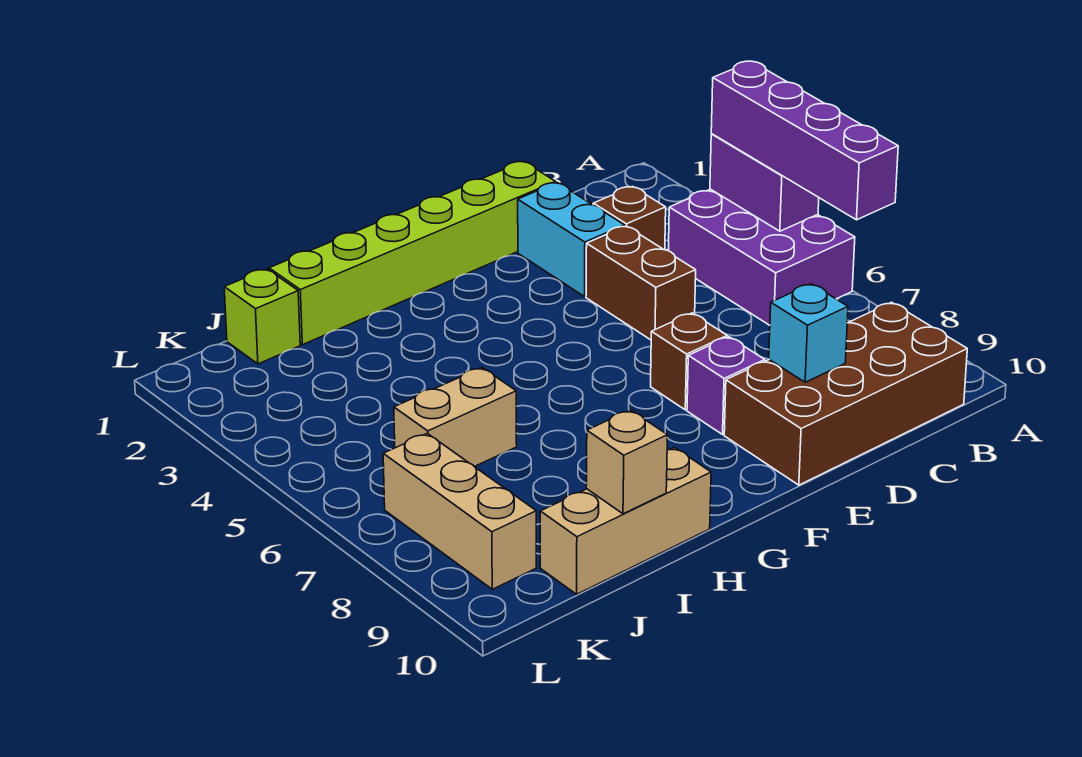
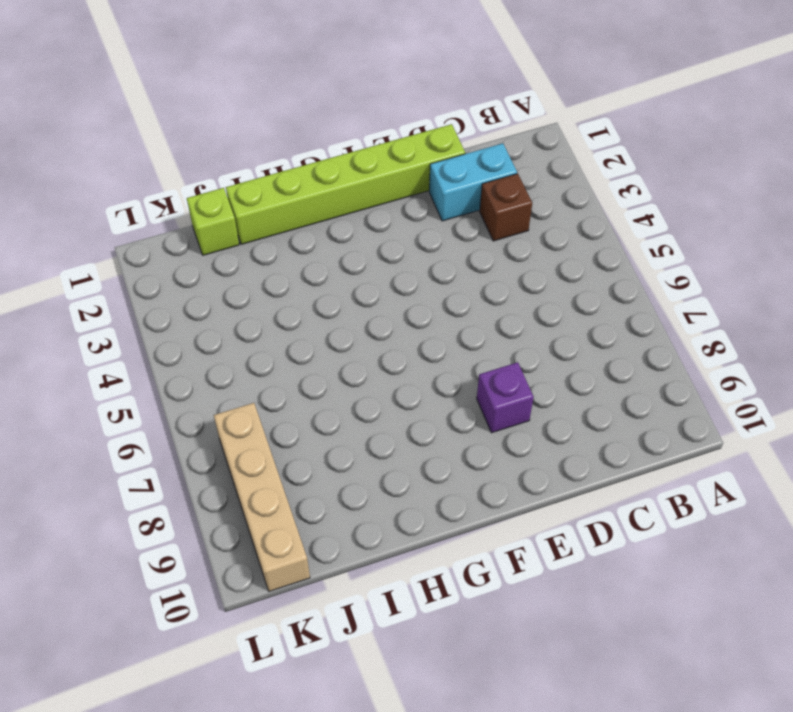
cyan 1x2 brick [429,143,517,221] -> cyan 1x2 brick turned to [518,183,625,297]
tan 1x4 brick [214,403,310,591] -> tan 1x3 brick [383,433,536,589]
none -> purple 2x3 brick [668,189,855,325]
none -> brown 2x4 brick [724,302,967,485]
none -> brown 1x2 brick [586,226,696,340]

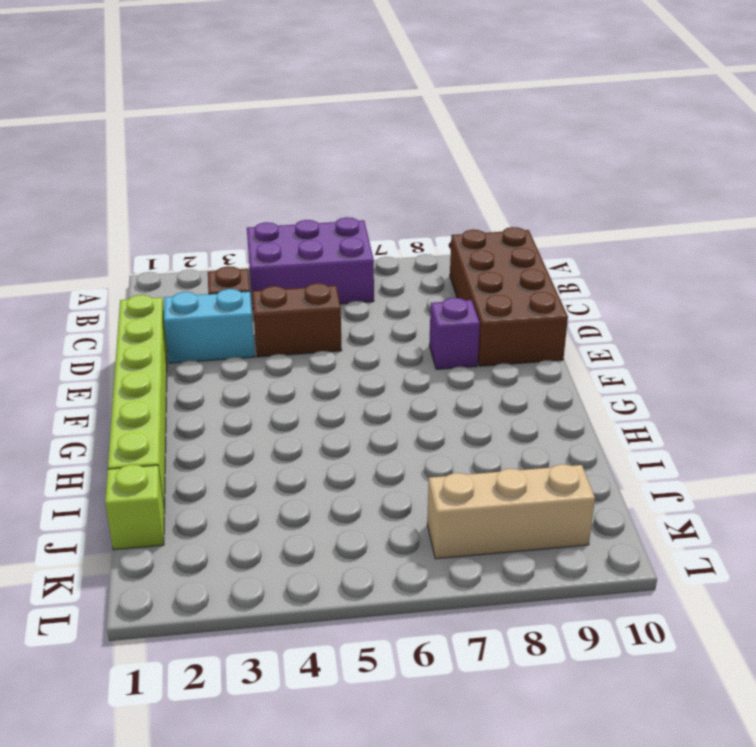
none -> brown 1x1 brick [651,313,727,410]
none -> tan 1x3 brick [540,447,711,594]
none -> tan 1x2 brick [394,368,517,467]

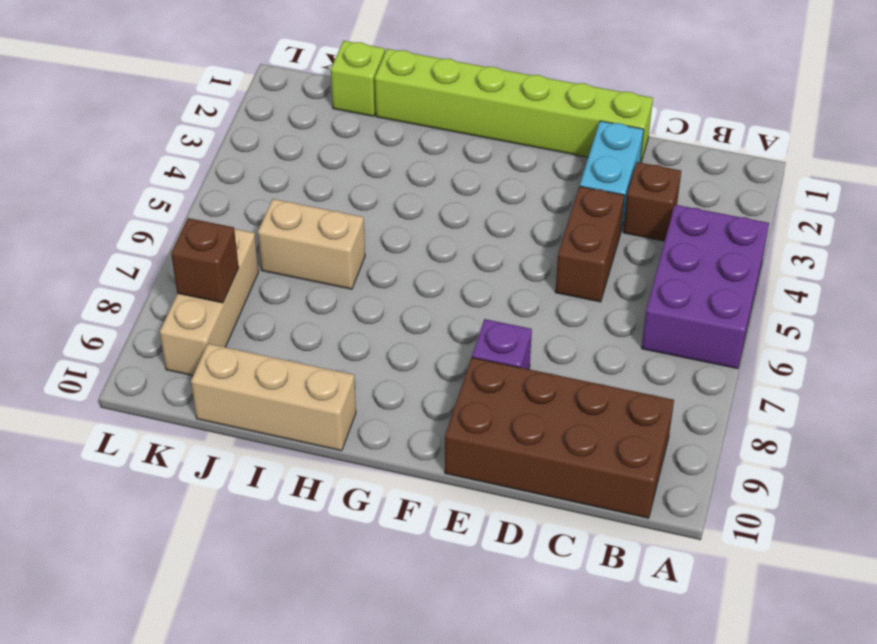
brown 1x1 brick [171,218,239,303] -> brown 1x1 brick moved to [651,313,727,410]
none -> purple 1x2 brick [710,134,819,231]
none -> cyan 1x1 brick [769,284,848,382]
none -> tan 1x1 brick [586,410,668,514]

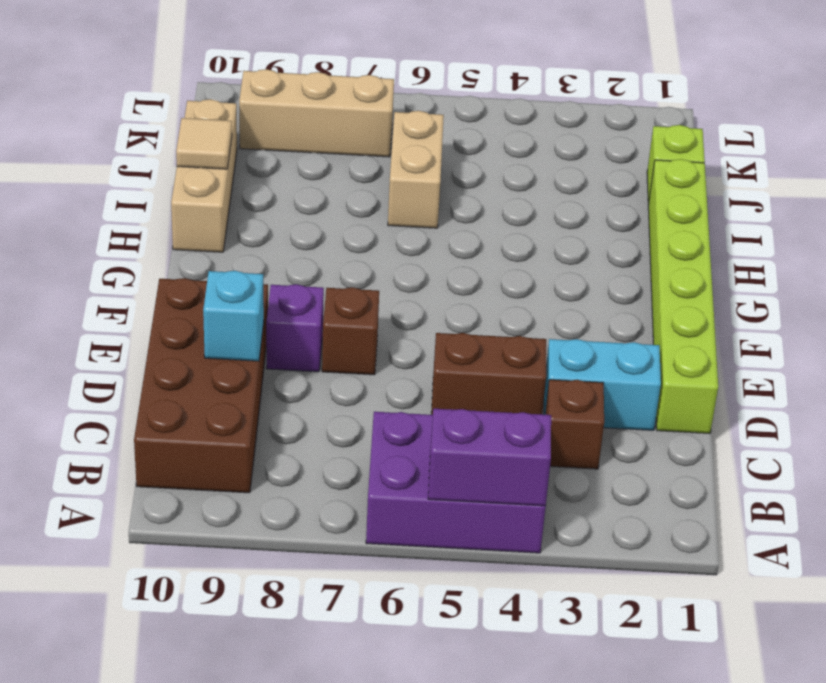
tan 1x1 tile [176,118,232,169] -> tan 1x1 brick [586,410,668,514]
none -> purple 1x4 brick [711,61,898,220]

